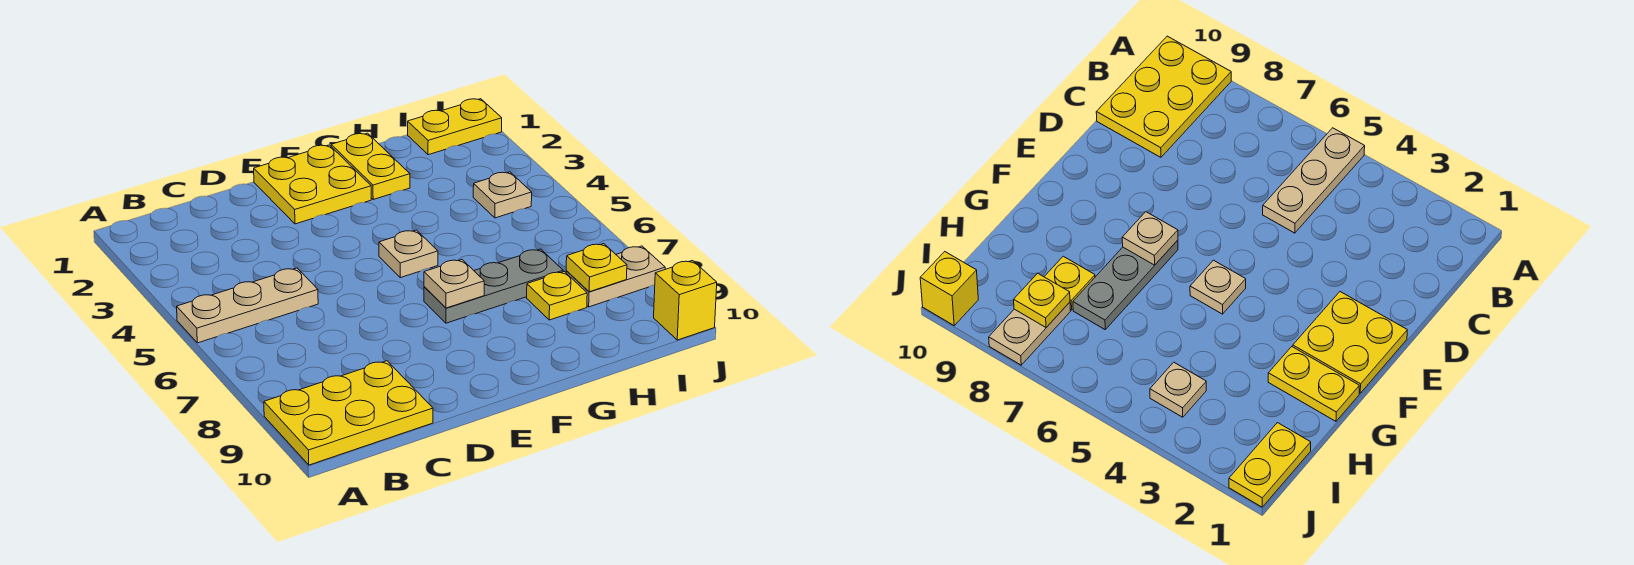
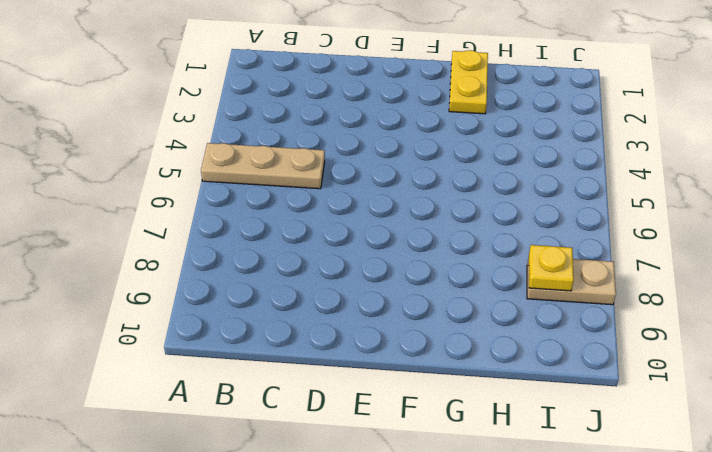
none -> yellow 2x3 plate [264,361,433,465]
none -> yellow 2x2 plate [254,145,371,224]
none -> tan 1x1 plate [379,230,438,278]

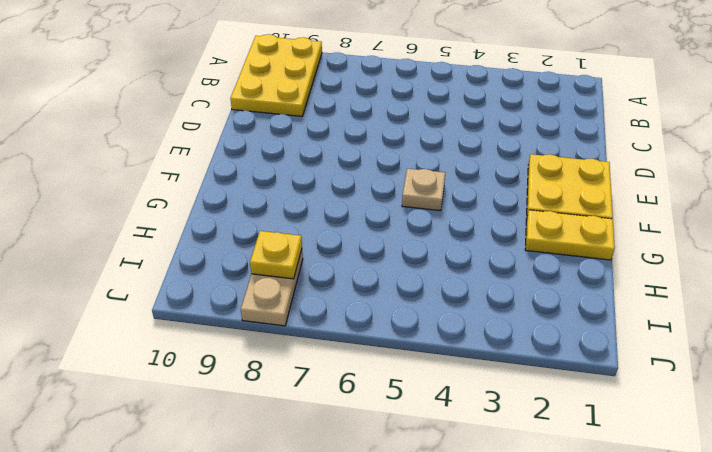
none -> tan 1x3 plate [177,268,318,343]
none -> grey 1x3 plate [424,249,563,323]
none -> yellow 1x1 plate [527,272,587,320]

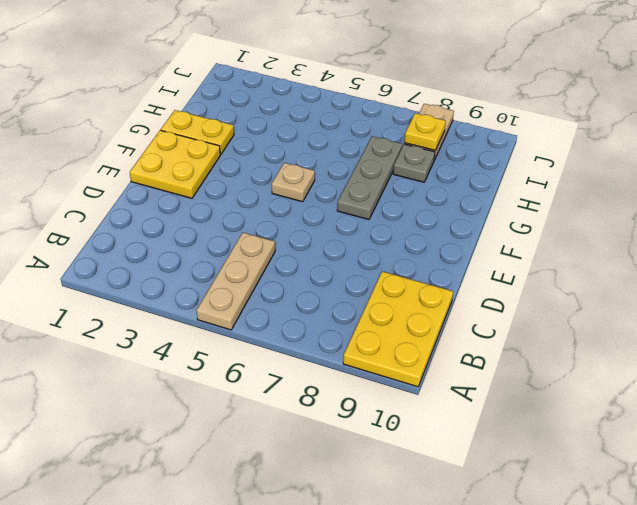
grey 1x1 plate [393,144,435,182] -> yellow 1x1 plate [527,272,587,320]
none -> yellow 1x2 plate [408,99,502,155]
none -> tan 1x1 plate [473,172,532,218]
none -> yellow 1x1 brick [654,261,717,340]

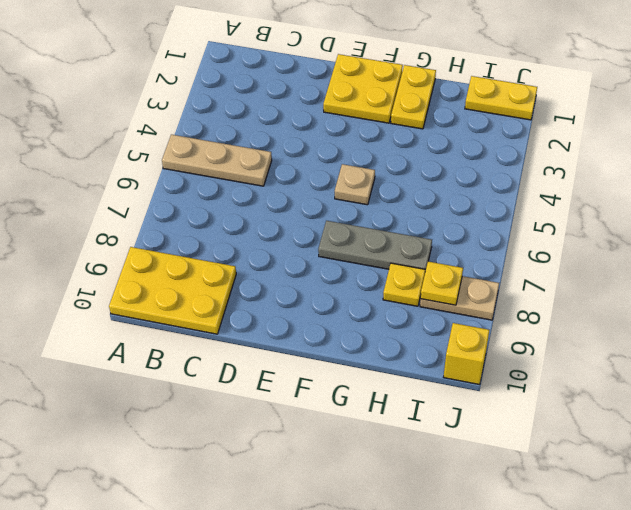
none -> tan 1x1 plate [473,172,532,218]
none -> tan 1x1 plate [424,260,484,308]

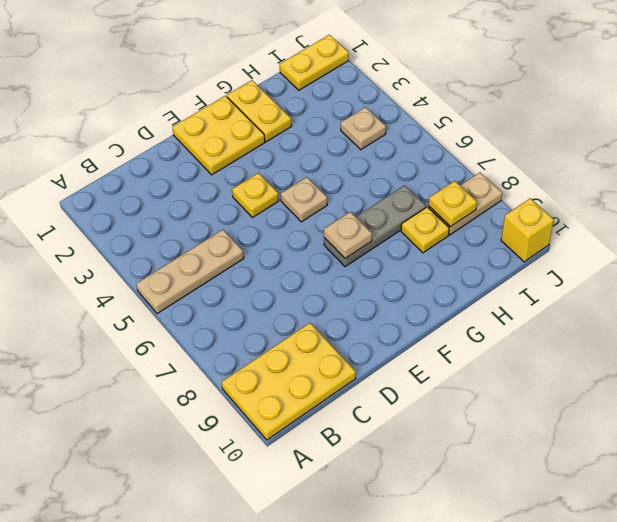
yellow 1x1 plate [232,173,279,217] -> none

